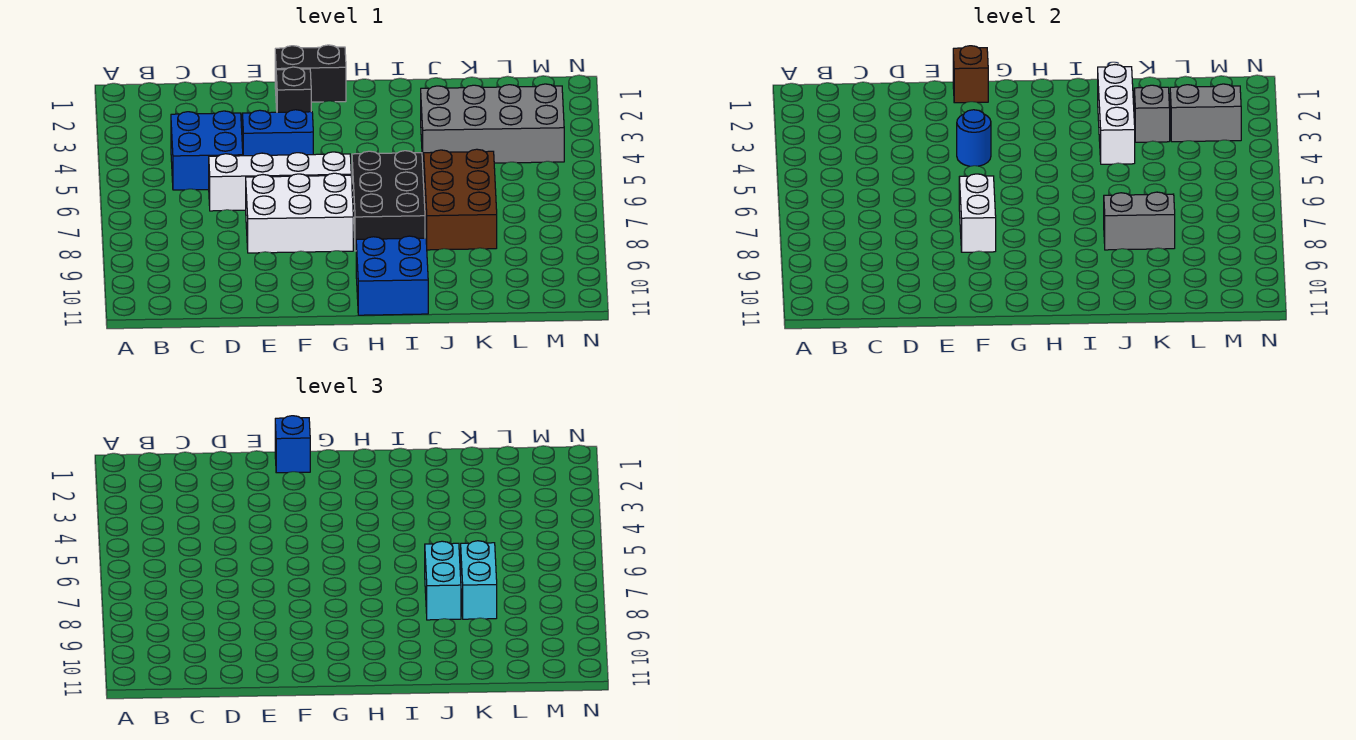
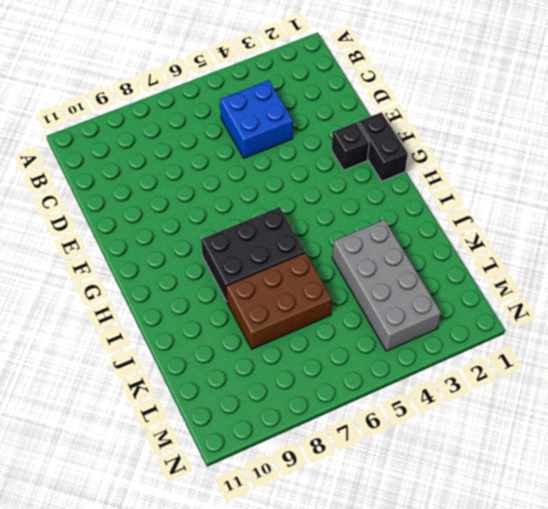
none -> white 1x4 brick [209,152,351,211]
none -> blue 1x2 brick [242,110,313,156]
none -> white 2x3 brick [246,173,353,253]

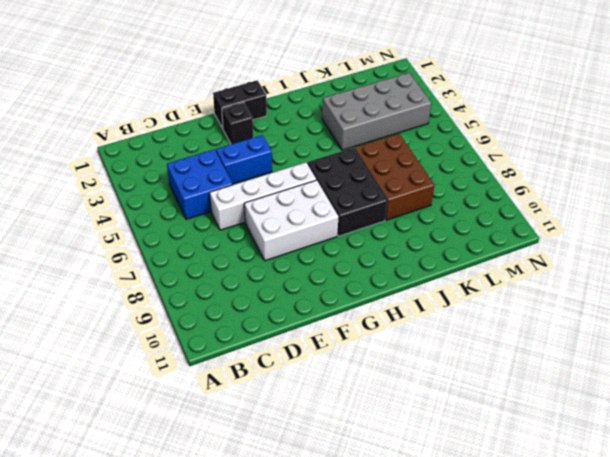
none -> blue 2x2 brick [356,236,428,315]
none -> brown 1x1 brick [953,46,988,103]
none -> blue 1x1 round brick [957,110,991,166]

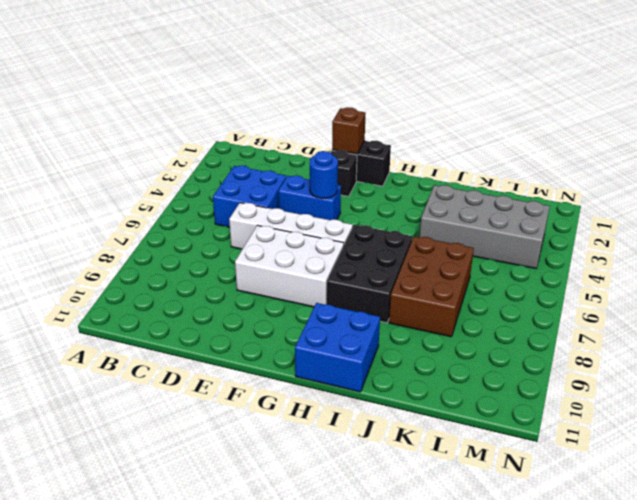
none -> white 1x2 brick [959,174,996,252]
none -> white 1x3 brick [1098,65,1135,164]
none -> grey 1x2 brick [1104,192,1175,250]

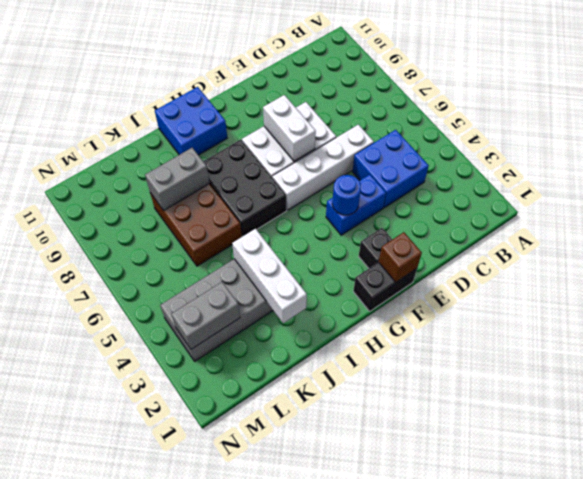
none -> grey 1x1 brick [1134,85,1170,142]
none -> blue 1x1 brick [275,416,310,473]
none -> cyan 1x2 brick [425,541,461,620]

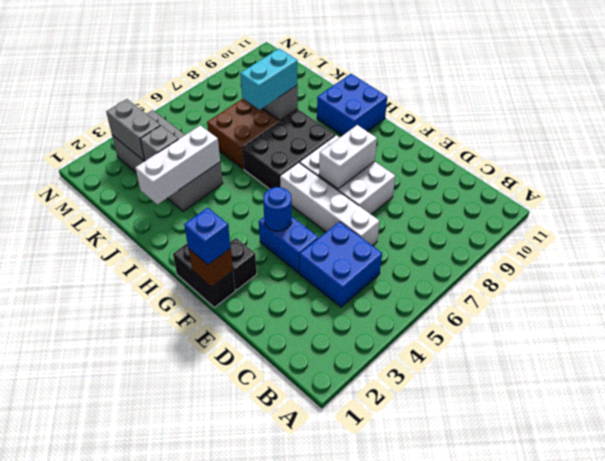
none -> cyan 1x2 brick [461,541,497,619]

